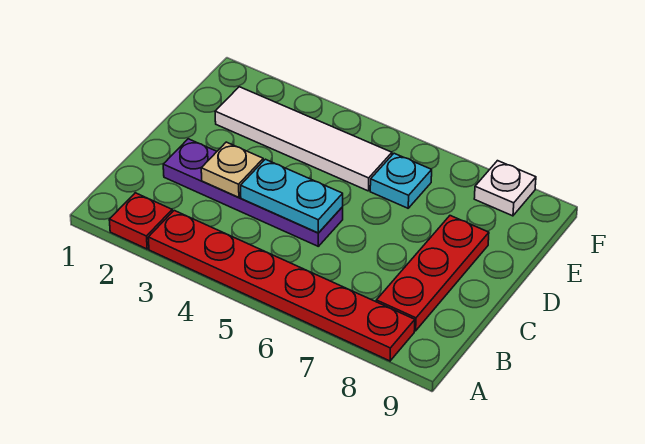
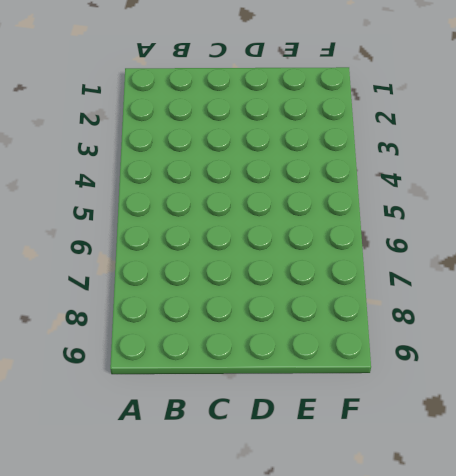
none -> red 1x1 plate [109,193,172,249]
none -> red 1x6 plate [148,211,415,361]

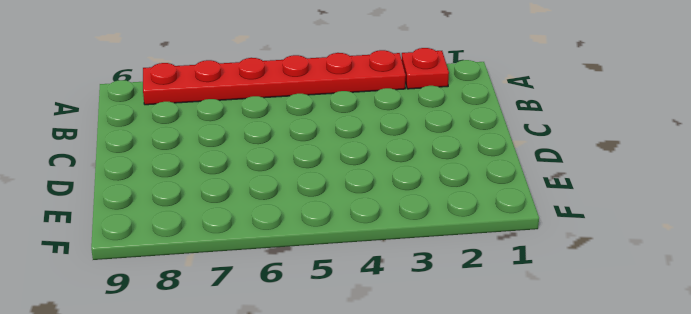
none -> red 1x3 plate [376,216,489,331]
none -> purple 1x4 plate [163,139,343,246]

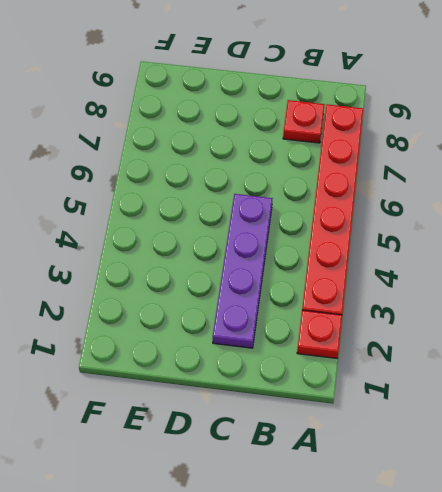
red 1x1 plate [283,100,325,143] -> red 1x3 plate [376,216,489,331]
none -> white 1x4 tile [215,87,392,191]
none -> cyan 1x1 plate [370,153,432,208]

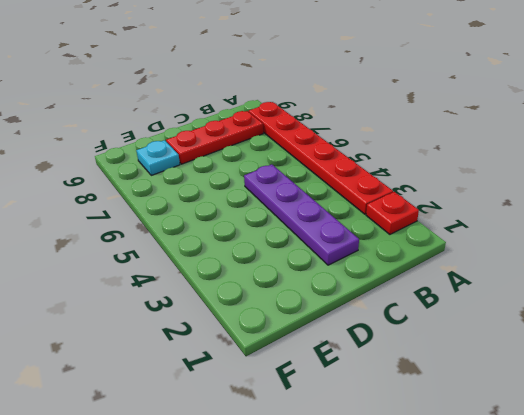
cyan 1x1 plate [136,140,180,175] -> cyan 1x1 plate moved to [370,153,432,208]
none -> white 1x4 tile [215,87,392,191]
none -> white 1x1 plate [474,161,536,216]

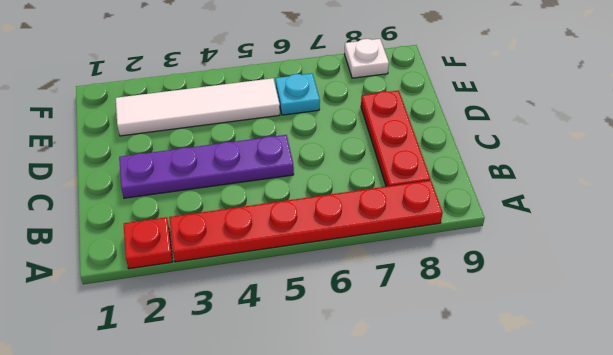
none -> tan 1x1 plate [201,142,263,198]
none -> cyan 1x2 plate [241,159,343,233]

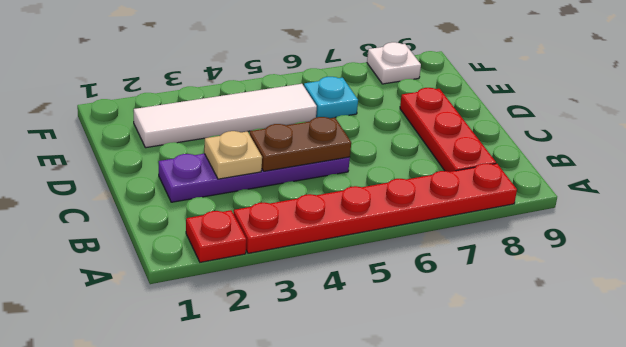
brown 1x2 plate [250,117,351,171] -> cyan 1x2 plate [241,159,343,233]

